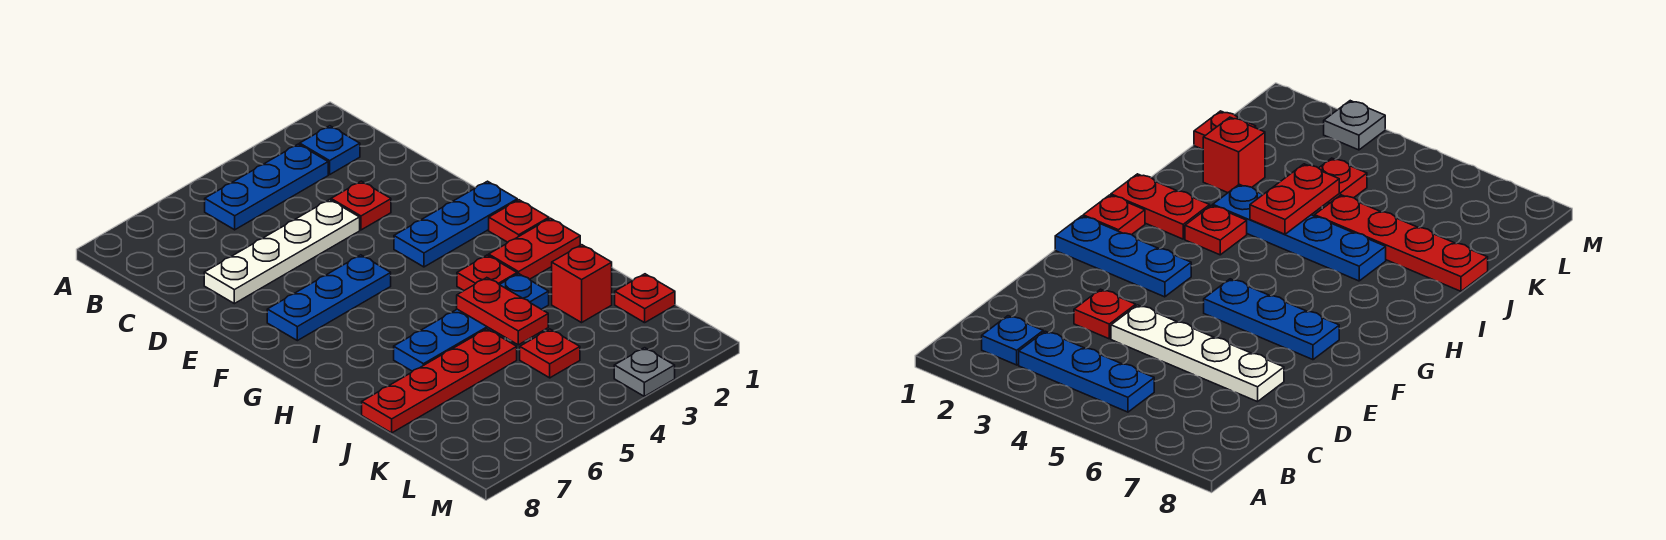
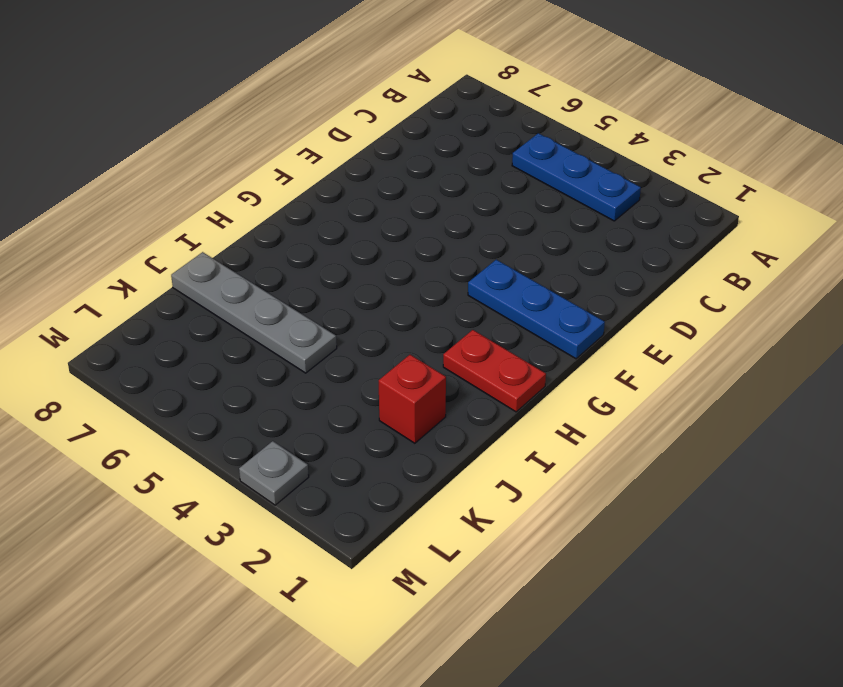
grey 1x4 plate [171,252,337,373] -> red 1x4 plate [362,329,517,433]
none -> blue 1x1 plate [300,126,360,174]
none -> red 1x1 plate [331,181,391,230]
none -> white 1x4 plate [204,200,360,304]

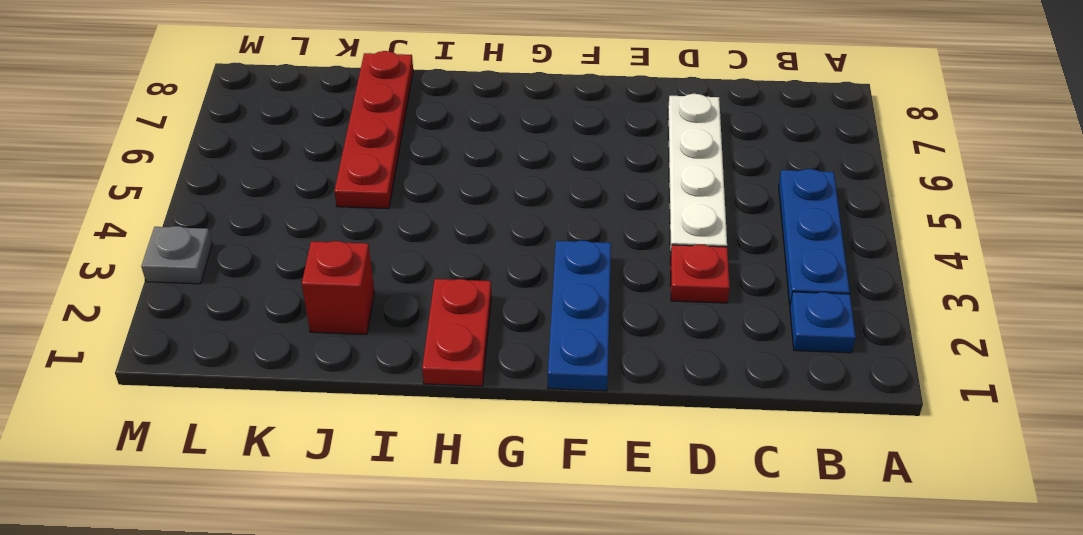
none -> blue 1x3 plate [267,255,391,341]
none -> red 1x1 plate [489,200,549,242]
none -> red 1x1 plate [457,255,517,290]

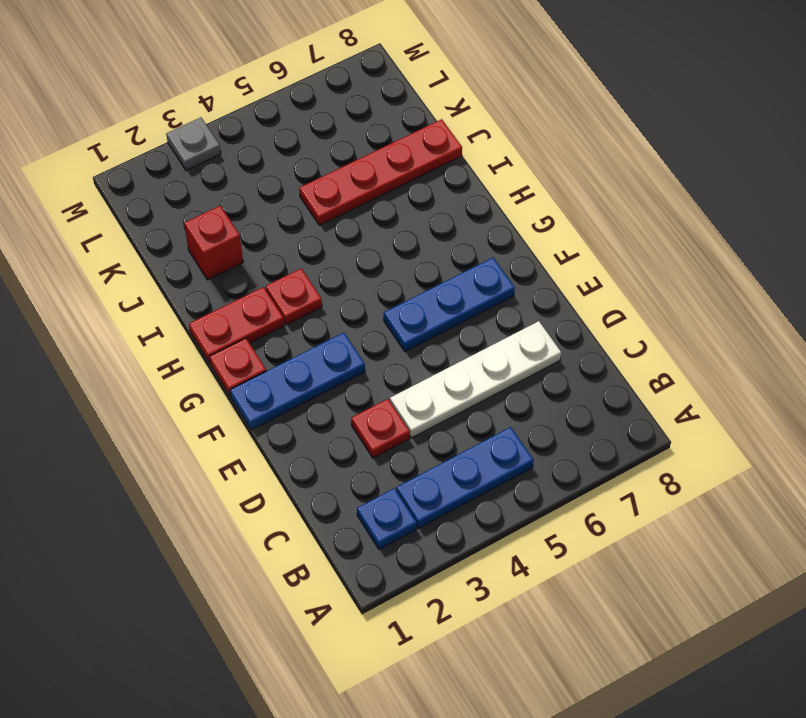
none -> blue 1x4 plate [394,274,549,371]
none -> red 1x1 plate [615,274,675,323]
none -> red 1x1 plate [520,329,580,378]

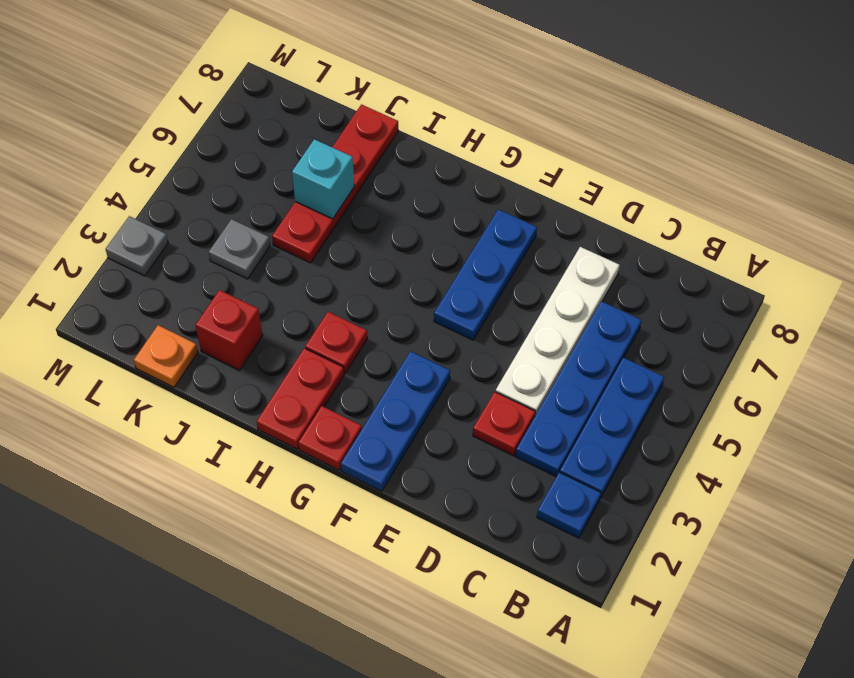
blue 1x4 plate [516,301,641,477] -> blue 1x4 plate moved to [394,274,549,371]
cyan 1x1 brick [292,139,354,219] -> none
orange 1x1 plate [134,325,198,387] -> red 1x1 plate [615,274,675,323]
grey 1x1 plate [209,219,270,279] -> red 1x1 plate [520,329,580,378]
none -> red 1x2 plate [457,278,548,345]

